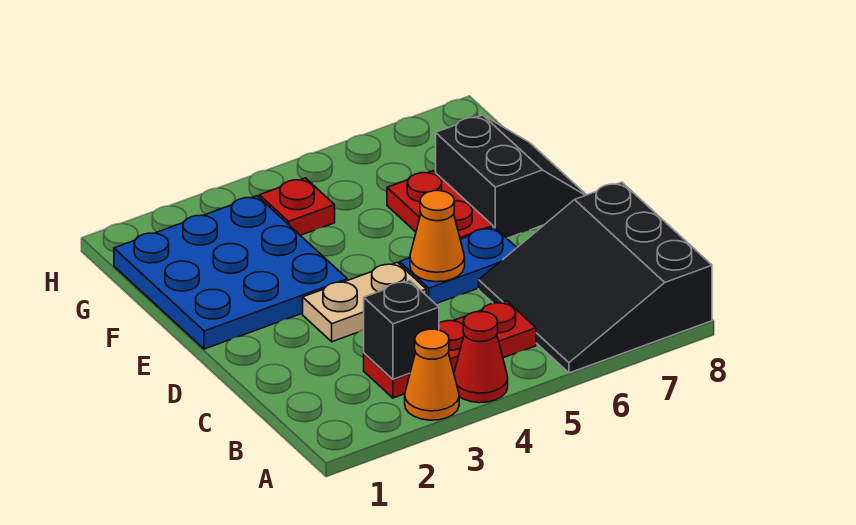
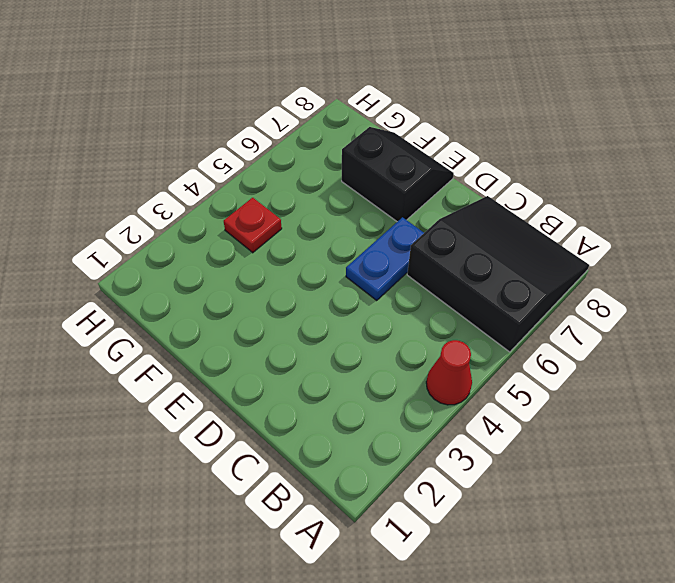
black 3x3 slope [407,196,589,352] -> black 3x3 slope turned to [479,182,712,373]
none -> orange 1x1 cone [405,329,459,420]
none -> red 1x3 plate [364,301,536,398]
none -> tan 1x2 plate [303,263,426,342]

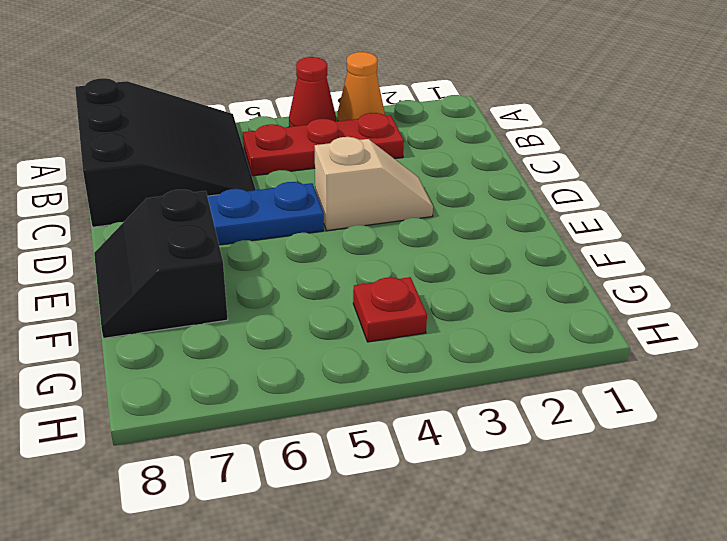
tan 1x2 slope [315,137,433,231] -> tan 1x2 plate [303,263,426,342]
none -> blue 3x3 plate [114,196,347,349]
none -> red 1x2 plate [387,171,493,239]
none -> black 1x1 brick [364,281,439,379]

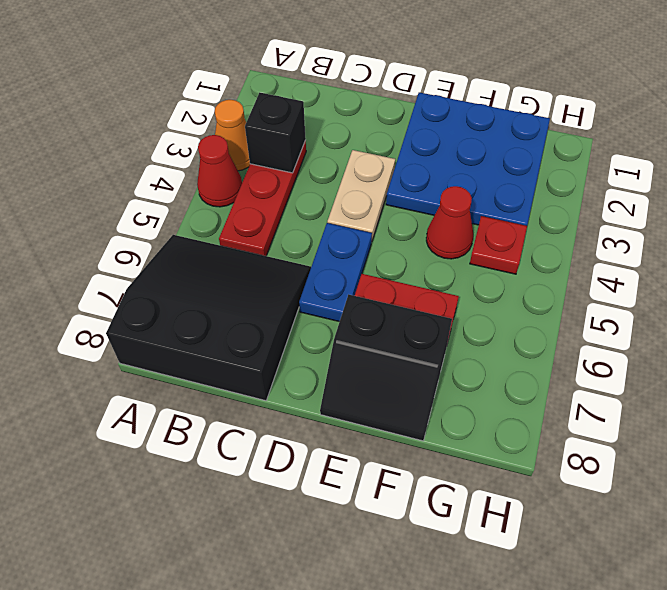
red 1x1 cone [426,186,473,259] -> none
none -> orange 1x1 cone [410,191,465,282]

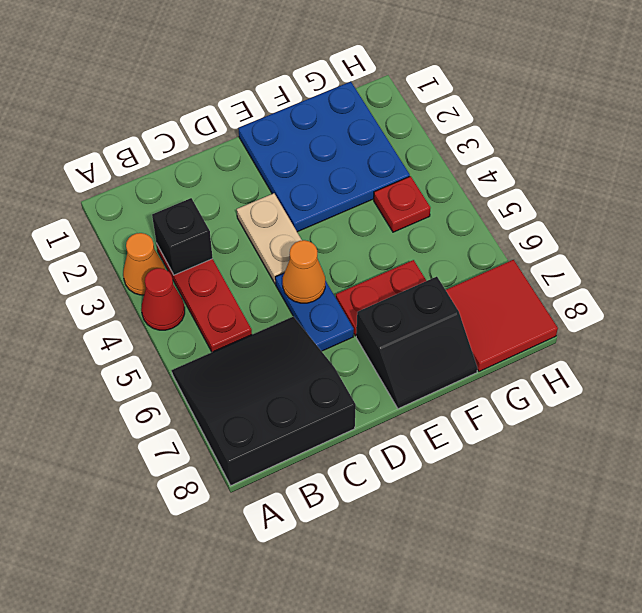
red 2x2 tile [446,260,558,371] -> none

